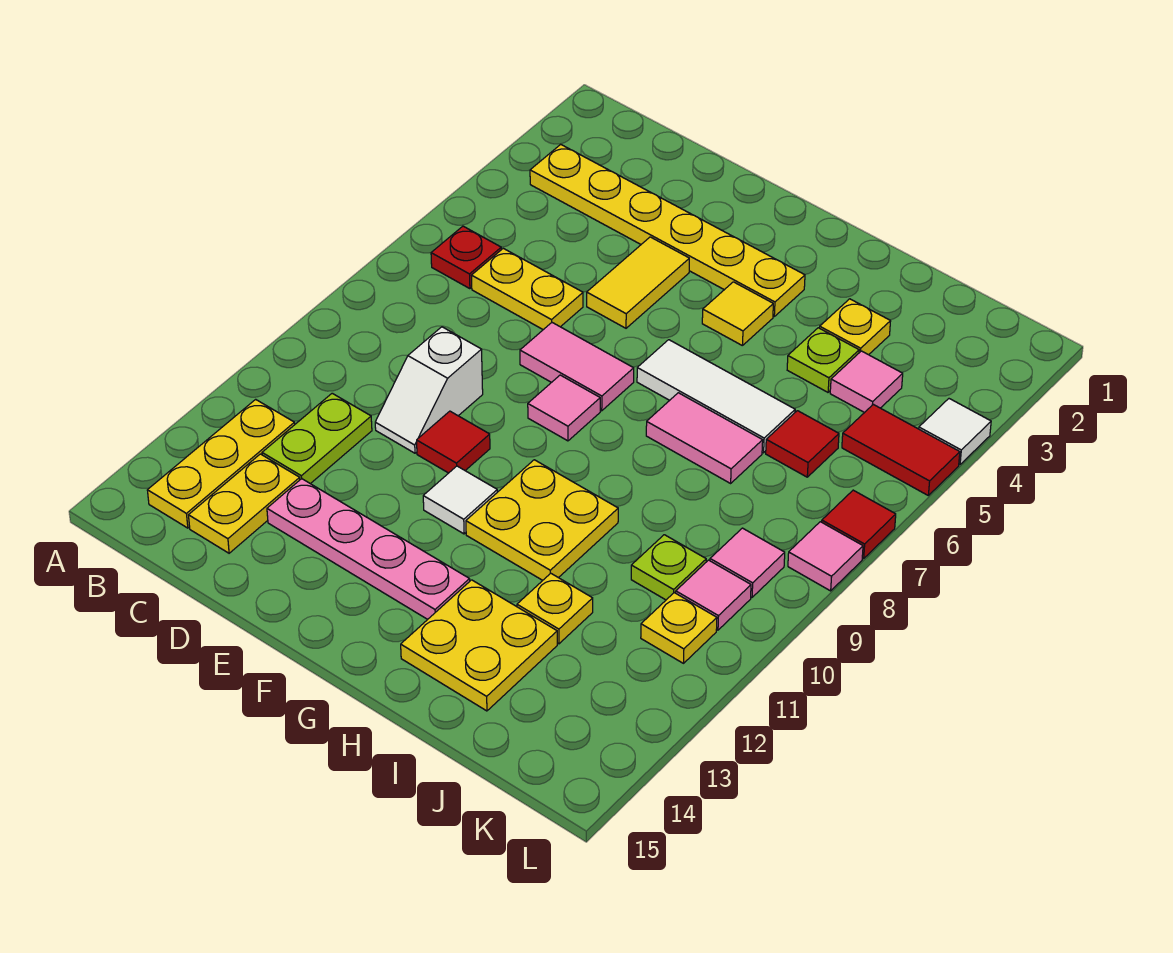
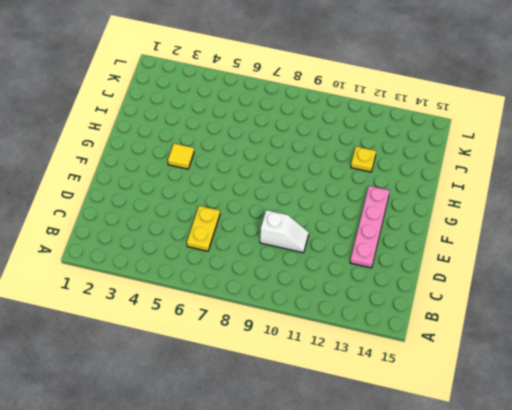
none -> yellow 1x6 plate [530,144,805,316]
none -> red 1x1 plate [431,226,501,289]
none -> yellow 1x3 plate [147,399,295,528]
none -> lime 1x2 plate [262,393,372,484]

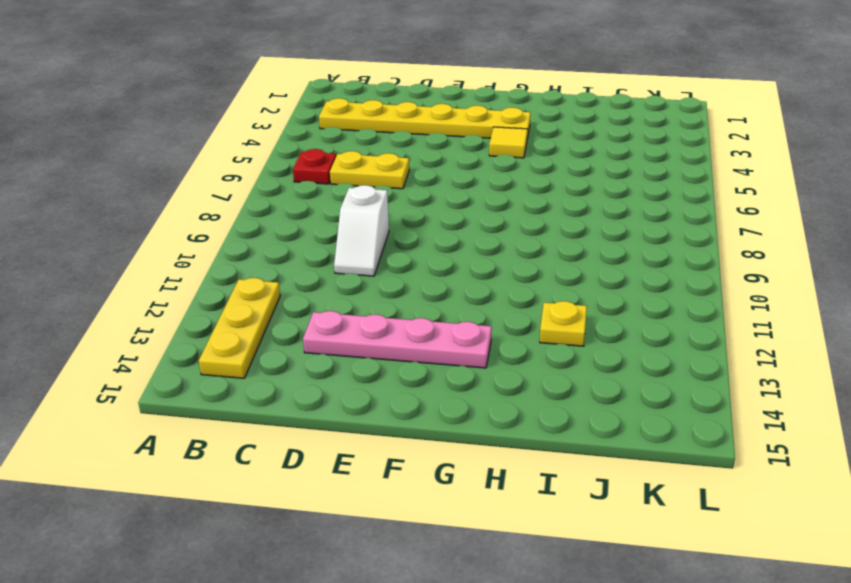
none -> lime 1x2 plate [262,393,372,484]
none -> yellow 1x2 plate [189,454,300,553]
none -> yellow 1x2 tile [587,237,689,328]
none -> pink 1x2 tile [520,323,634,411]

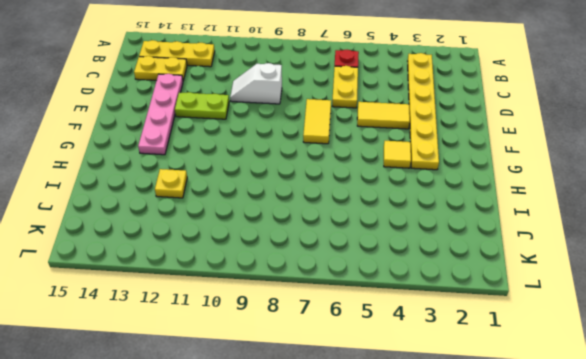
yellow 1x2 tile [303,99,331,144] -> pink 1x2 tile [520,323,634,411]
lime 1x2 plate [175,92,229,119] -> lime 1x2 plate moved to [262,393,372,484]
none -> red 1x1 tile [417,411,490,473]
none -> pink 1x1 tile [528,375,600,441]
none -> white 1x1 tile [423,466,497,534]
none -> white 1x3 tile [637,340,795,453]

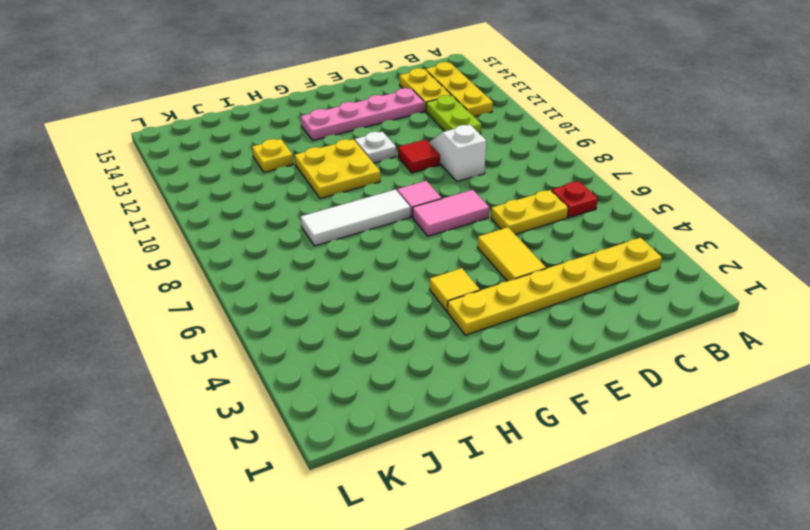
white 1x1 plate [355,132,396,163] -> white 1x1 tile [423,466,497,534]
white 1x3 tile [301,189,410,246] -> white 1x3 tile moved to [637,340,795,453]
none -> pink 1x2 tile [646,393,763,483]
none -> yellow 2x2 plate [401,580,557,711]
none -> yellow 1x1 plate [820,299,891,355]
none -> lime 1x1 plate [787,328,859,392]

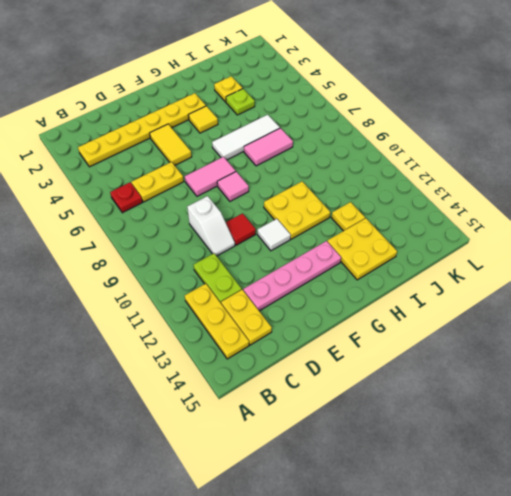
none -> pink 1x1 tile [830,351,903,413]
none -> red 1x1 tile [766,411,839,477]
none -> lime 1x1 plate [631,535,706,600]
none -> red 1x2 tile [842,404,960,495]

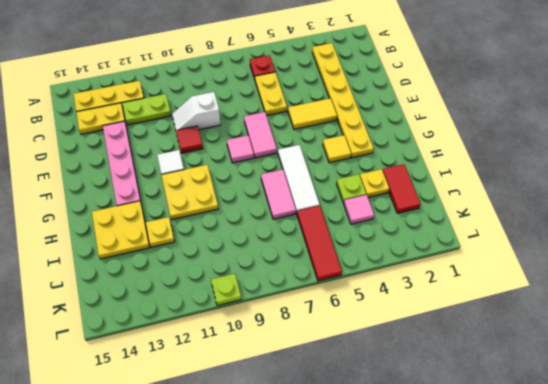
red 1x2 tile [382,164,421,213] -> red 1x2 tile moved to [842,404,960,495]
red 1x3 tile [297,206,342,281] -> red 1x1 tile [766,411,839,477]
lime 1x1 plate [211,274,241,306] -> lime 1x1 plate moved to [631,535,706,600]
none -> pink 1x1 tile [710,528,785,597]
none -> pink 1x1 tile [676,560,751,630]
none -> yellow 1x1 plate [641,593,717,663]
none -> white 1x1 tile [919,399,991,465]

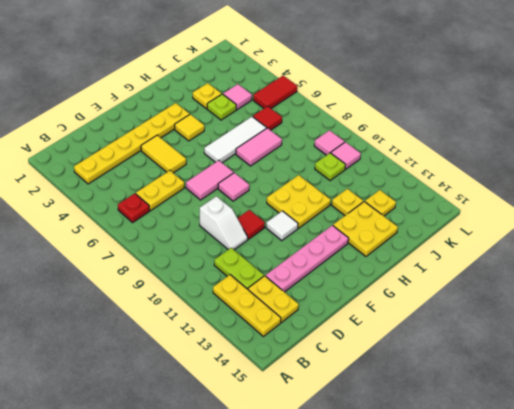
yellow 1x1 plate [365,190,396,216] -> yellow 1x1 plate moved to [641,593,717,663]
none -> white 1x1 tile [919,399,991,465]
none -> red 1x1 tile [822,490,896,559]
none -> pink 1x1 tile [788,522,863,591]

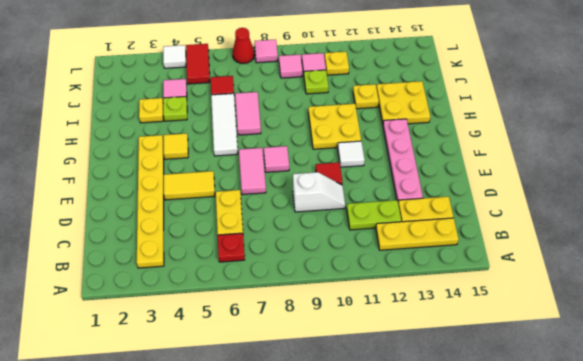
red 1x1 cone [233,28,254,63] -> red 1x1 tile [822,490,896,559]

